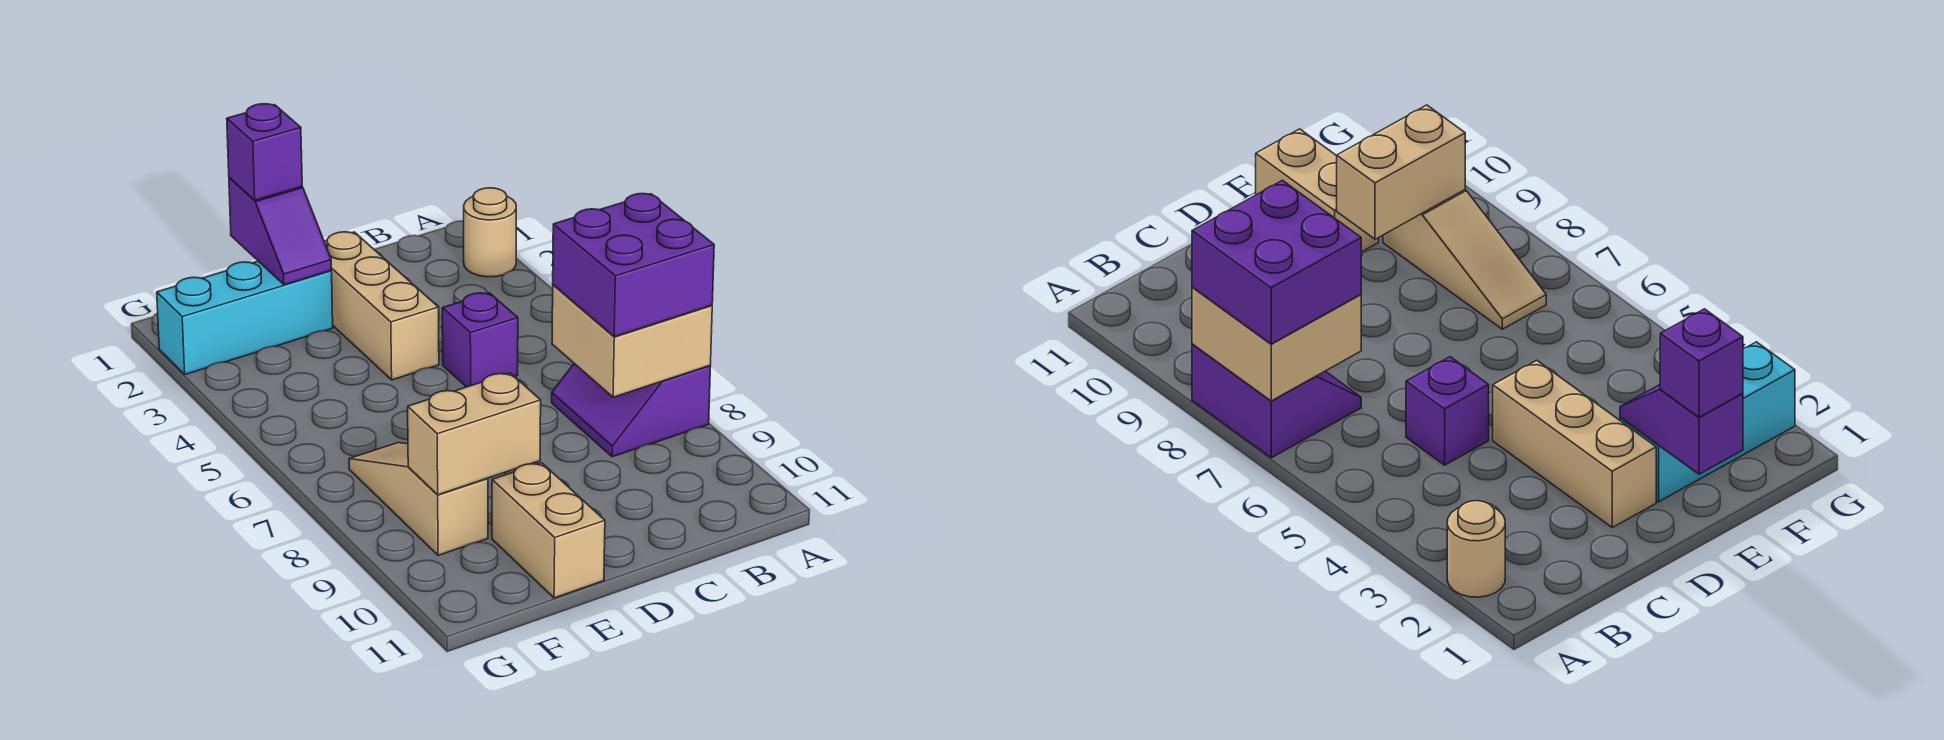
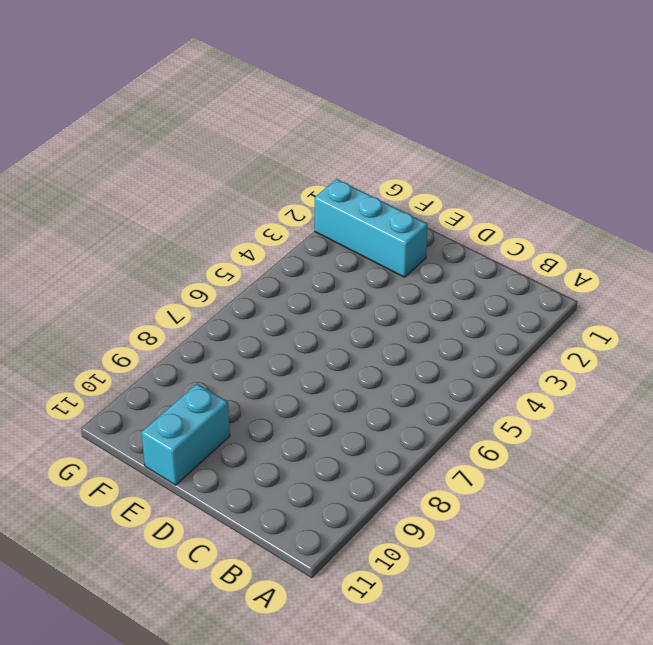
cyan 1x2 brick [141,384,230,485] -> tan 1x2 brick [492,463,605,598]
none -> tan 1x1 round brick [464,188,516,277]
none -> purple 2x2 slope [552,364,710,457]
none -> purple 1x1 brick [442,293,518,387]

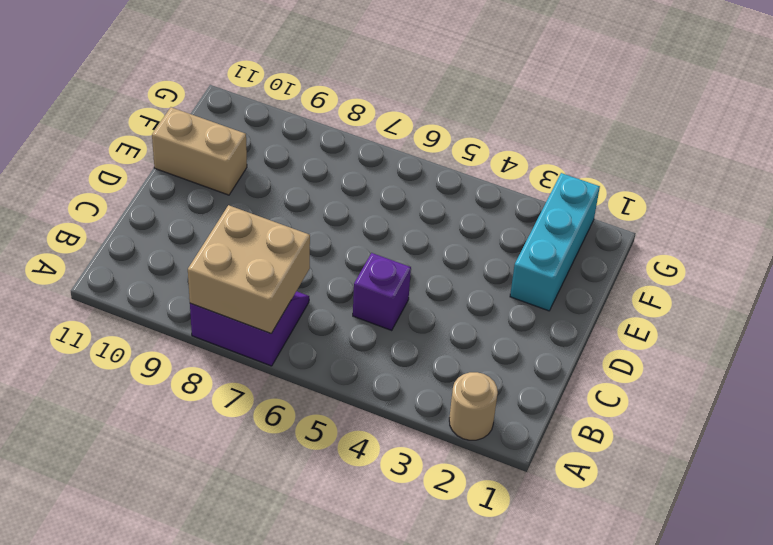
none -> tan 1x3 brick [324,232,439,380]
none -> tan 1x3 slope [349,443,488,555]
none -> purple 1x2 slope [229,178,332,285]

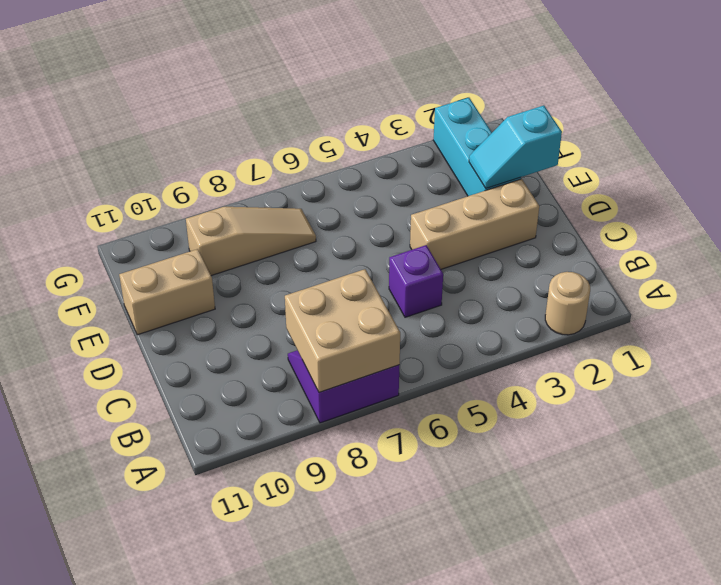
cyan 1x2 slope [469,105,562,188] -> purple 1x2 slope [229,178,332,285]
none -> tan 1x2 brick [408,373,541,495]
none -> purple 2x2 brick [553,193,714,337]
none -> purple 1x1 brick [227,104,302,200]

